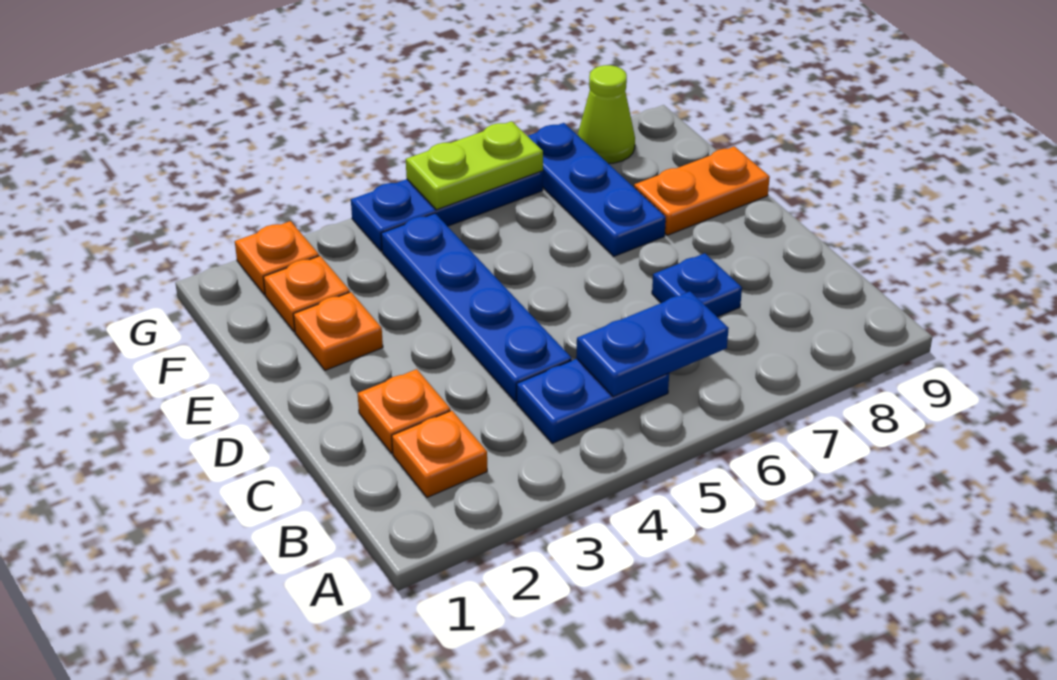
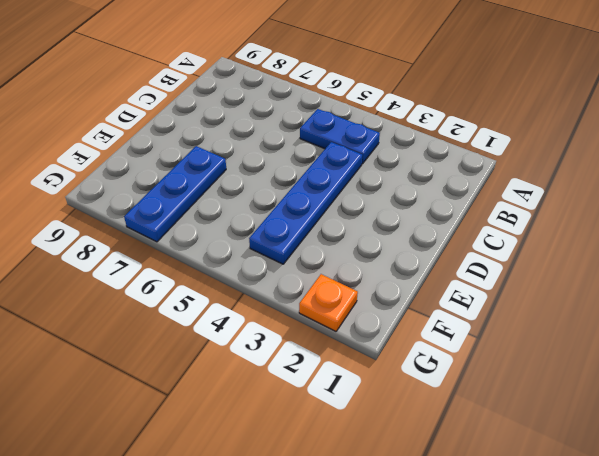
none -> orange 1x1 plate [392,411,487,497]
none -> orange 1x1 plate [358,369,450,453]
none -> blue 1x1 plate [652,253,742,317]

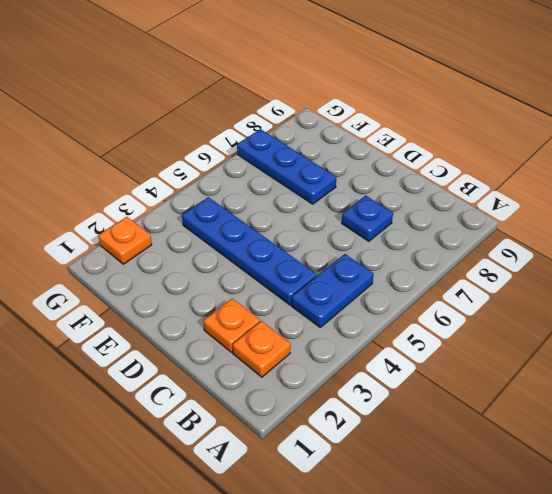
none -> orange 1x1 plate [293,292,383,370]
none -> orange 1x2 plate [634,146,770,235]
none -> orange 1x1 plate [263,256,350,332]

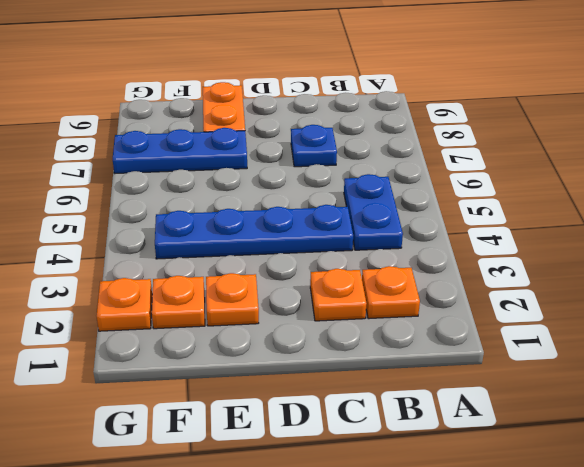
none -> blue 1x3 plate [351,171,543,251]
none -> lime 1x1 cone [578,65,635,164]
none -> blue 1x2 plate [576,291,729,397]

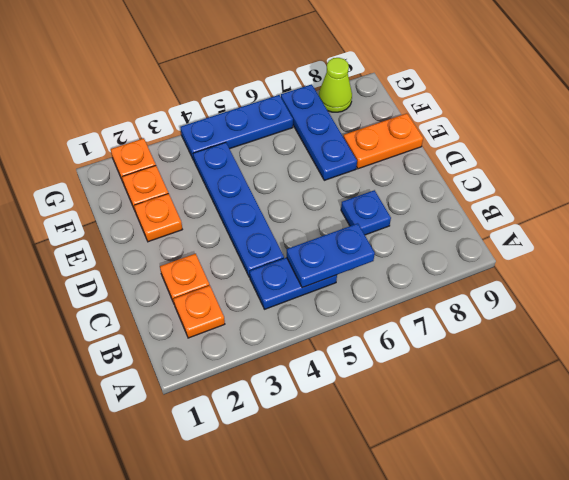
none -> lime 1x2 plate [406,121,543,210]

